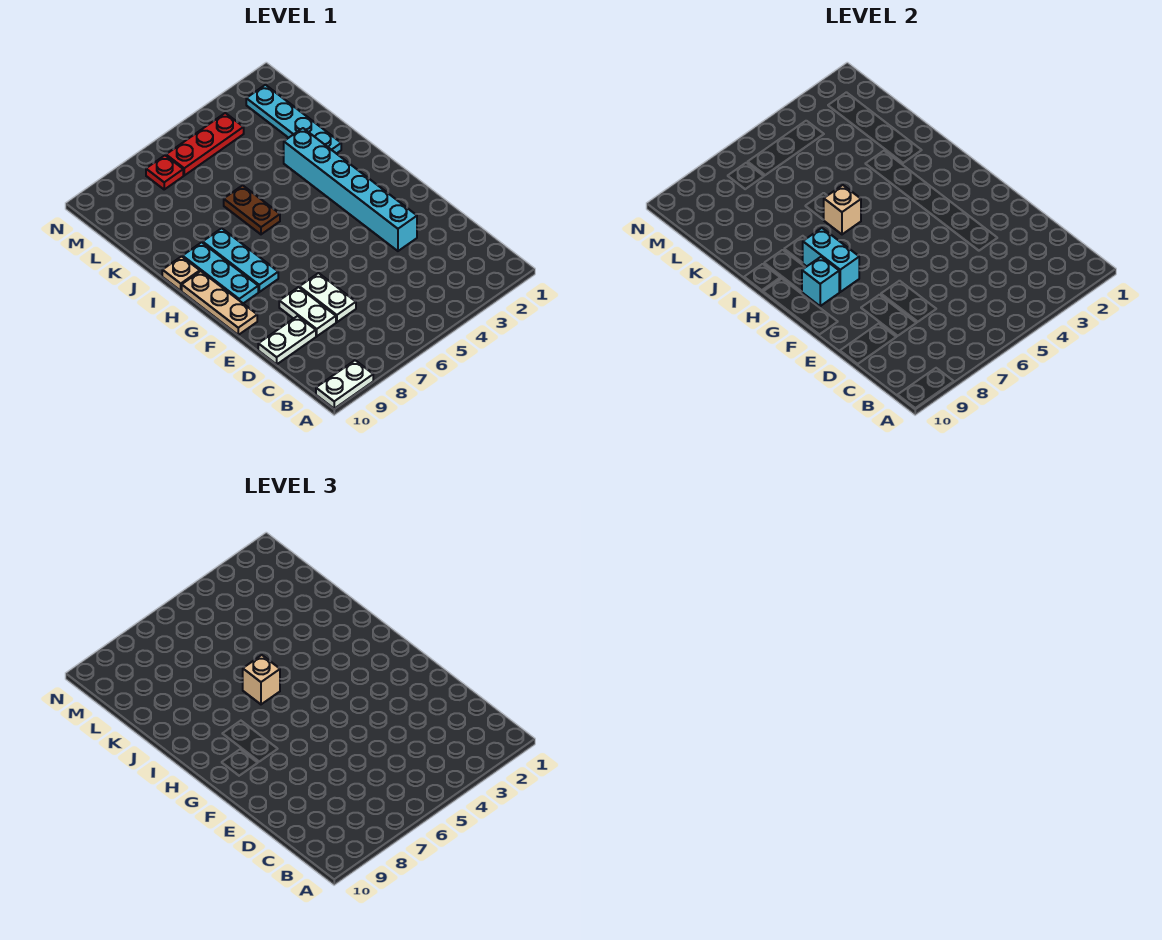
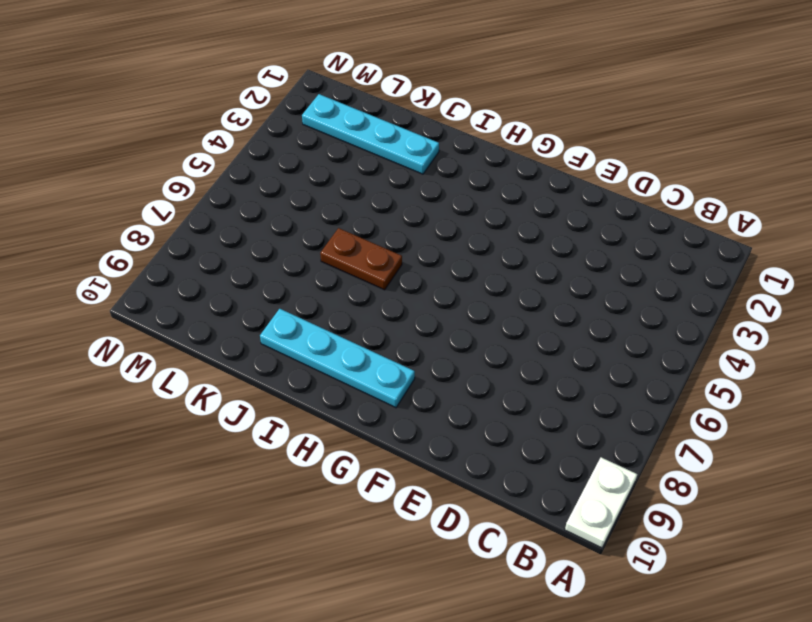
cyan 1x4 plate [260,309,415,408] -> cyan 1x3 plate [183,242,258,303]
none -> white 1x2 plate [299,273,356,322]
none -> white 1x2 plate [279,287,336,336]
none -> white 1x2 plate [258,316,316,364]

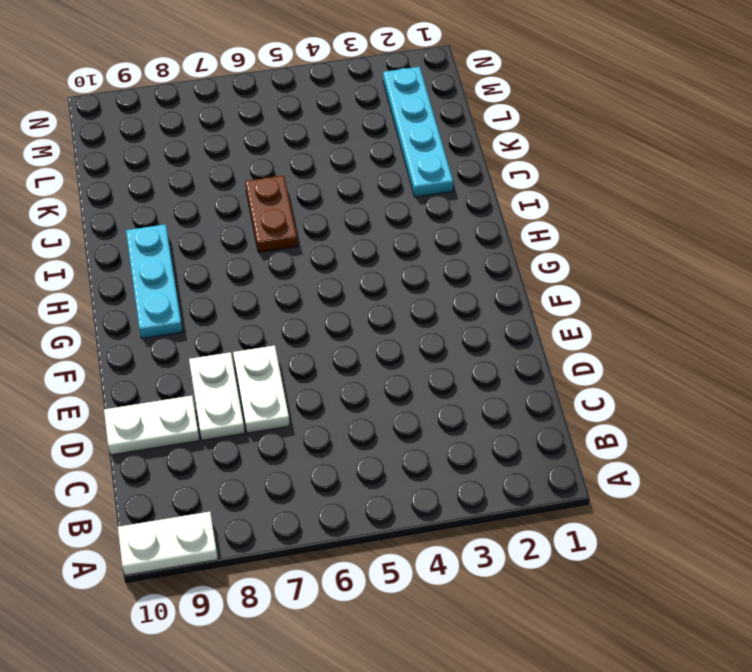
none -> cyan 1x6 brick [284,128,417,251]
none -> tan 1x3 plate [182,271,257,335]
none -> cyan 1x3 plate [203,228,278,292]

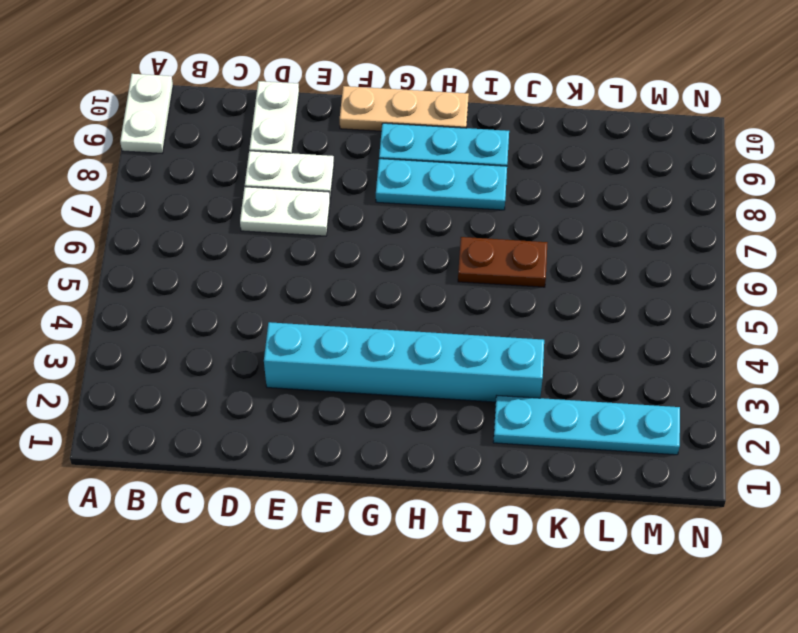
none -> tan 1x1 plate [162,256,200,291]
none -> red 1x3 plate [166,113,244,175]
none -> red 1x1 plate [146,155,183,189]

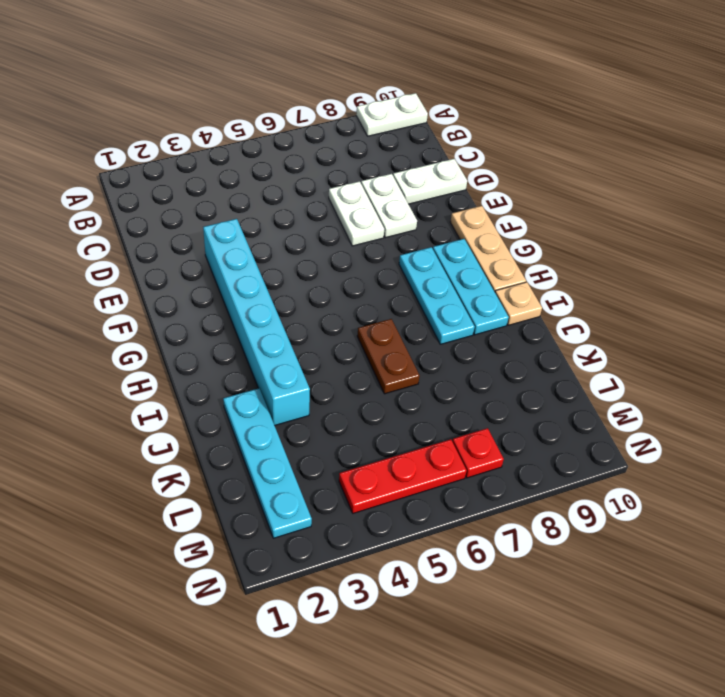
none -> cyan 1x2 brick [803,228,859,292]
none -> cyan 1x1 brick [802,257,839,306]
none -> tan 1x1 brick [824,185,861,234]

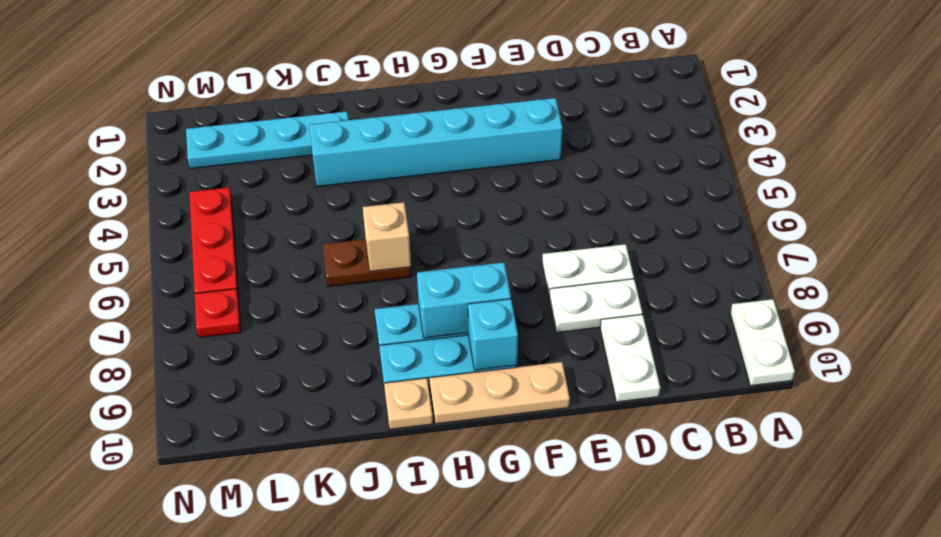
none -> tan 1x1 brick [243,655,280,704]

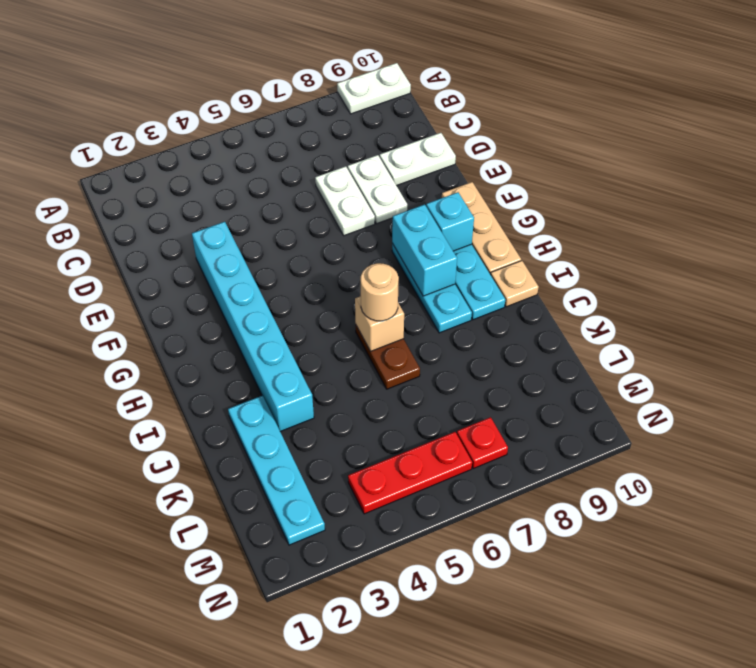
tan 1x1 round brick [361,263,399,321] -> tan 1x1 brick [243,655,280,704]

